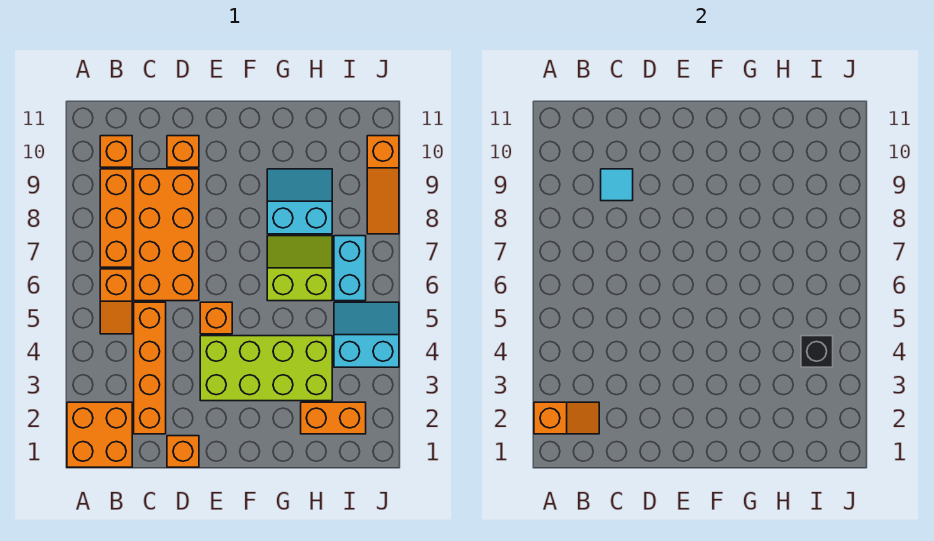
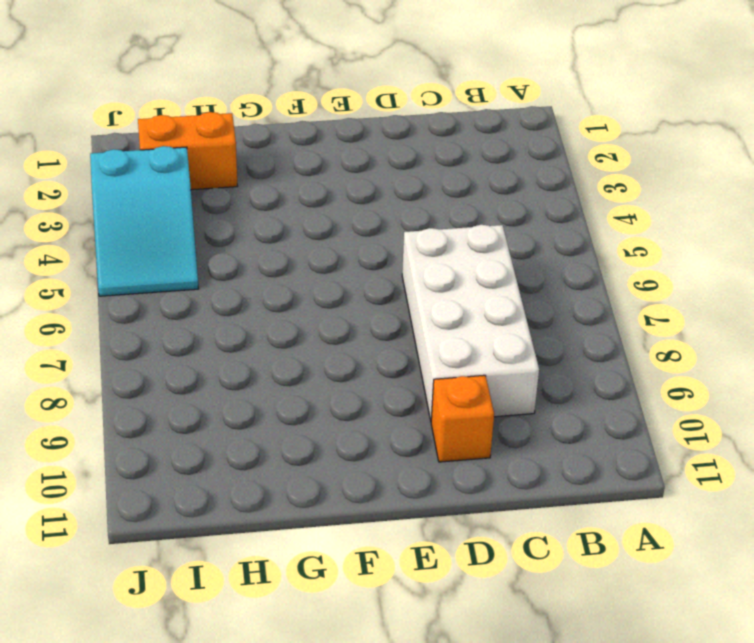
white 2x4 brick [402,225,539,420] -> orange 2x4 brick [134,169,199,301]
cyan 2x3 slope [90,146,199,296] -> cyan 2x2 slope [334,302,399,367]
none -> orange 2x2 brick [67,402,132,467]
none -> orange 1x2 slope [100,269,132,334]
none -> orange 1x3 brick [100,169,132,267]

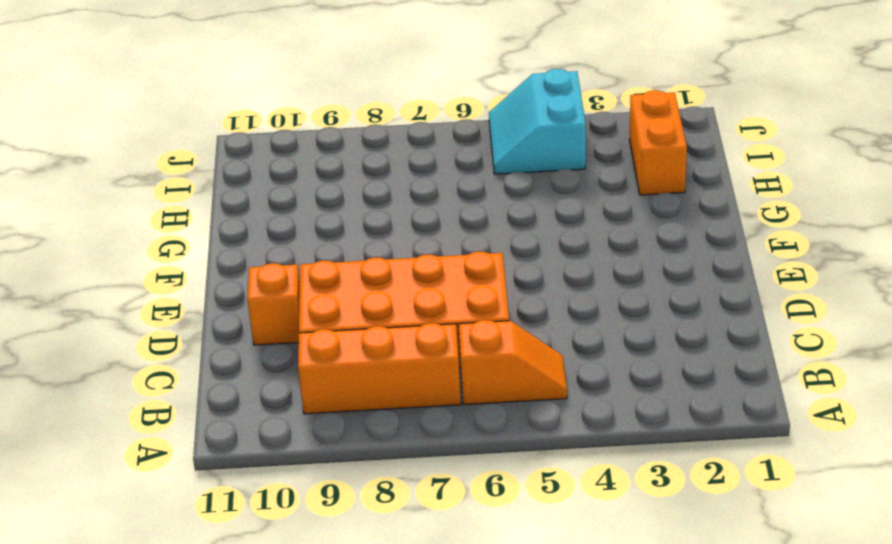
none -> orange 2x2 brick [67,402,132,467]
none -> orange 1x1 brick [100,136,132,167]
none -> orange 1x4 brick [134,302,166,434]

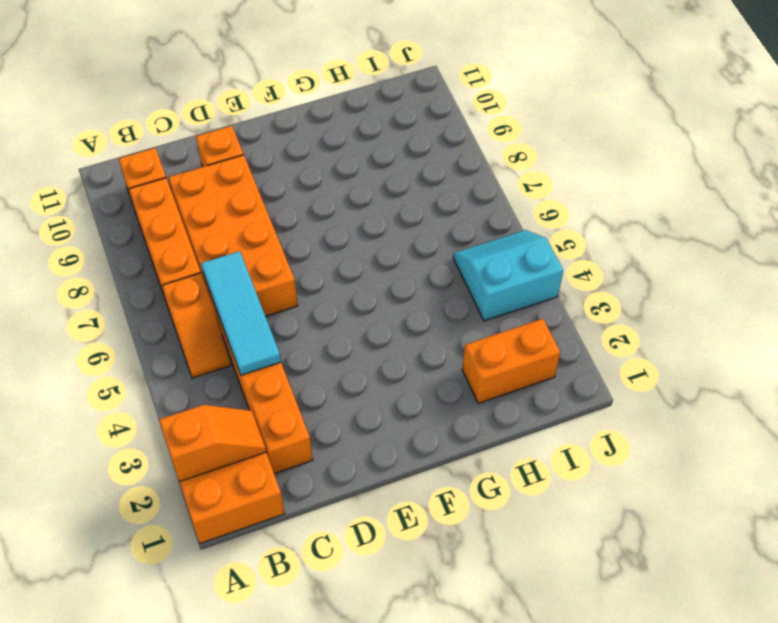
cyan 1x3 tile [201,251,281,375] -> none
none -> orange 1x1 brick [167,436,199,467]
none -> lime 2x4 brick [200,336,332,401]
none -> orange 1x1 brick [200,302,232,334]

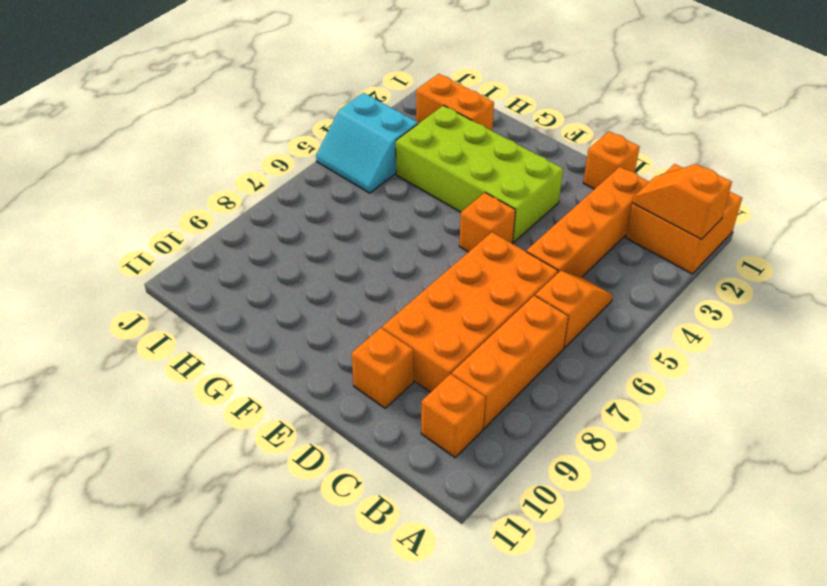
none -> lime 2x2 slope [267,236,332,301]
none -> cyan 2x2 slope [267,169,332,234]
none -> cyan 1x2 brick [334,236,366,301]

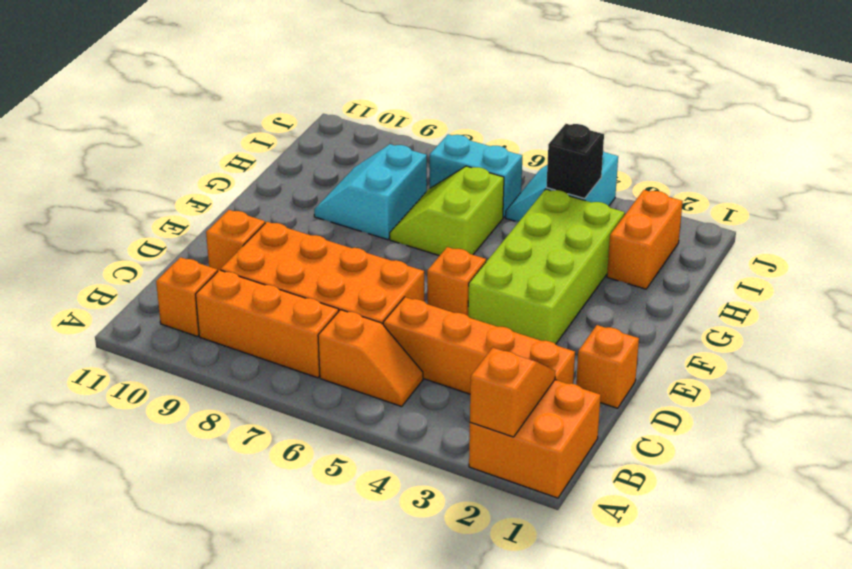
none -> orange 1x3 slope [367,136,399,234]
none -> cyan 1x1 tile [601,169,633,201]

